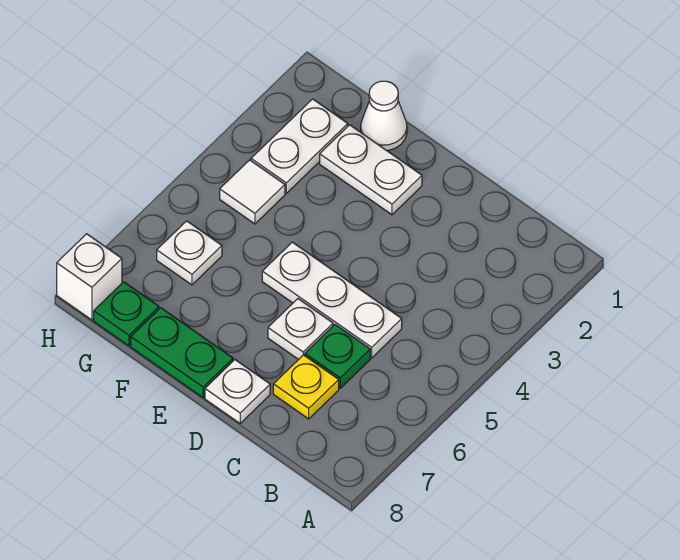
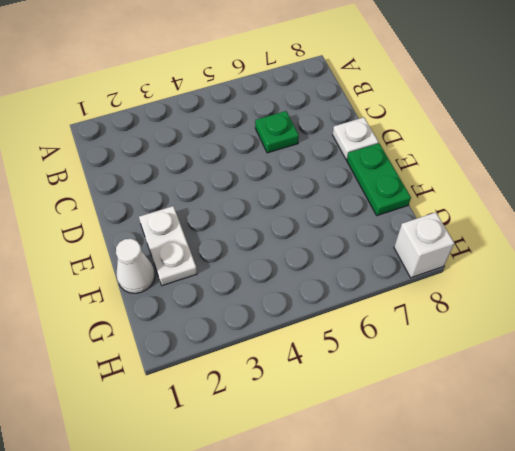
none -> white 1x3 plate [262,242,402,358]
none -> yellow 1x1 plate [273,355,339,419]
none -> white 1x1 plate [268,299,333,360]

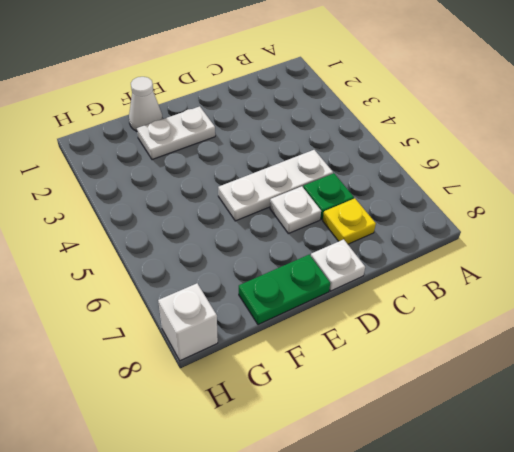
none -> white 1x2 plate [251,99,348,193]
none -> white 1x1 tile [220,160,285,224]
none -> white 1x1 plate [157,221,222,285]

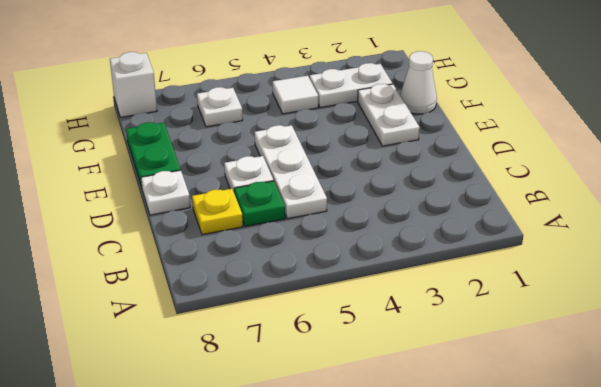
none -> green 1x1 plate [94,282,159,346]

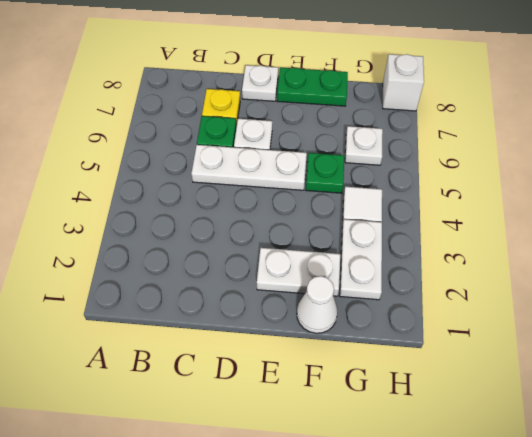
green 1x1 plate [306,153,344,193] -> green 1x1 plate moved to [94,282,159,346]

